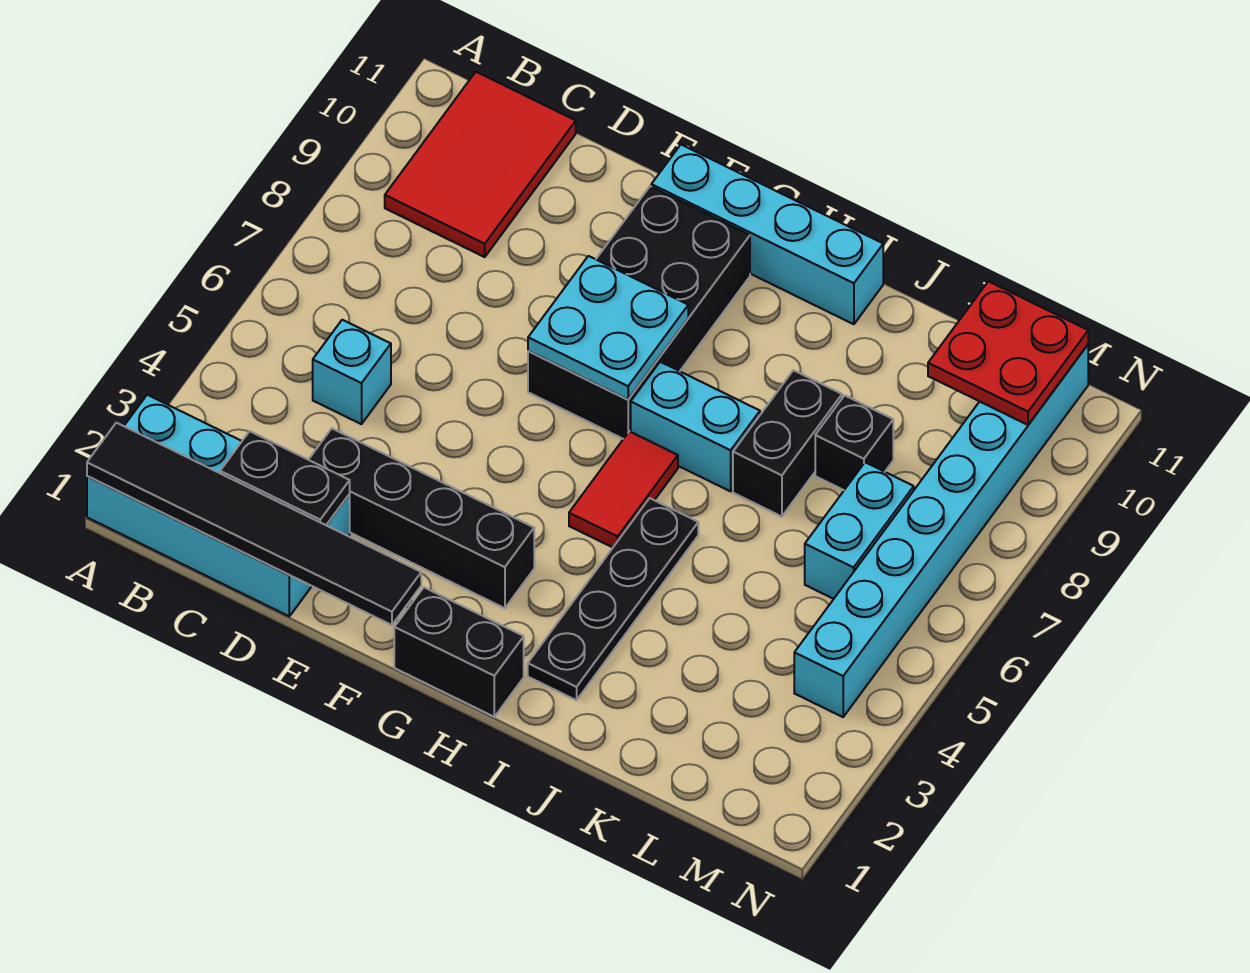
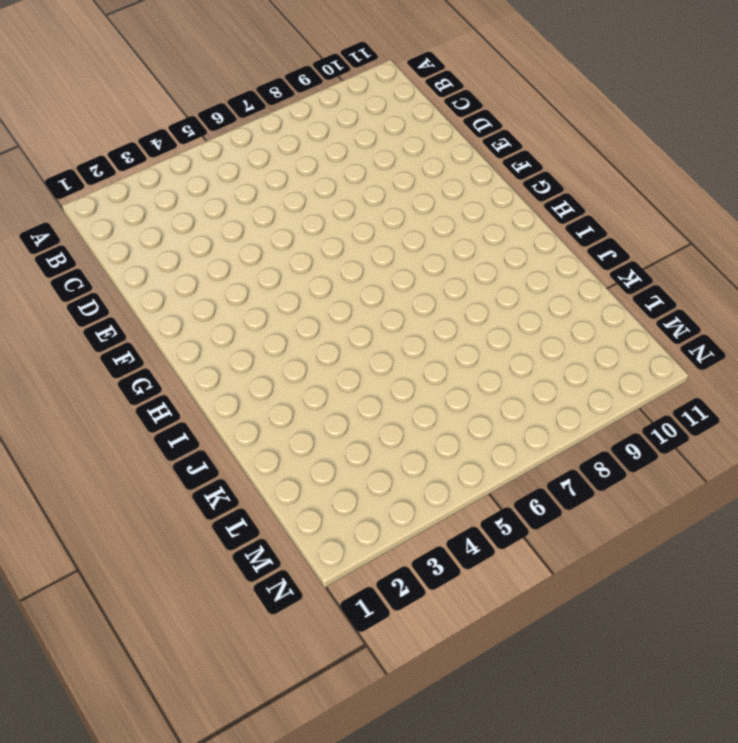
none -> cyan 2x4 brick [87,395,350,616]
none -> red 2x3 tile [385,72,576,257]
none -> cyan 1x1 brick [313,320,391,424]

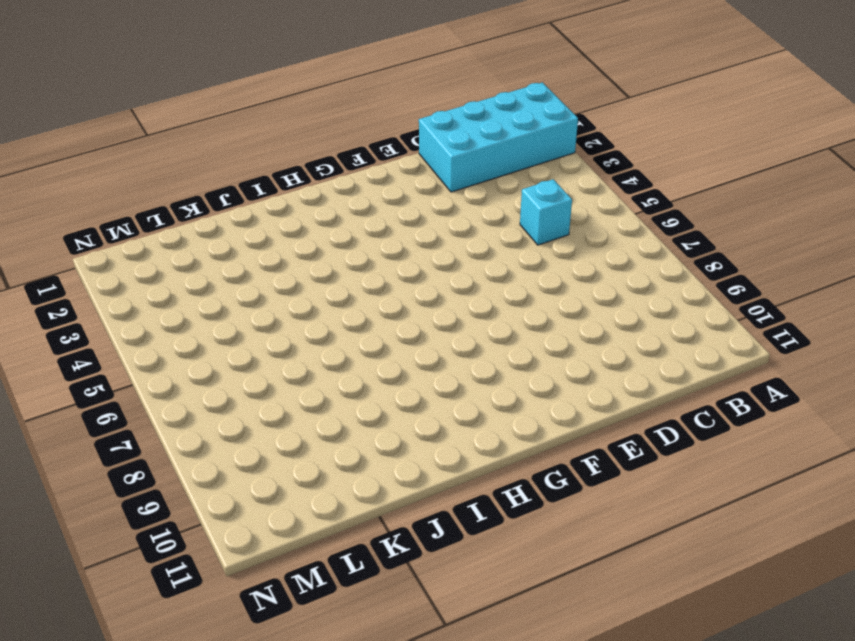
none -> red 2x3 tile [385,72,576,257]
none -> black 1x4 brick [309,429,534,608]
none -> black 2x4 brick [528,186,750,439]

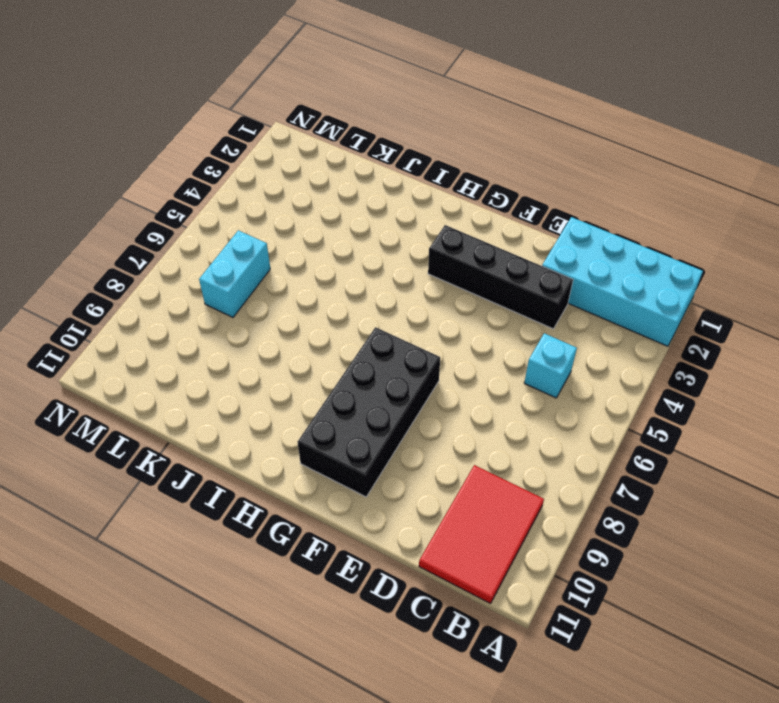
none -> cyan 1x4 brick [651,145,883,324]
none -> black 1x2 brick [394,587,524,717]
none -> red 1x2 tile [569,431,678,547]

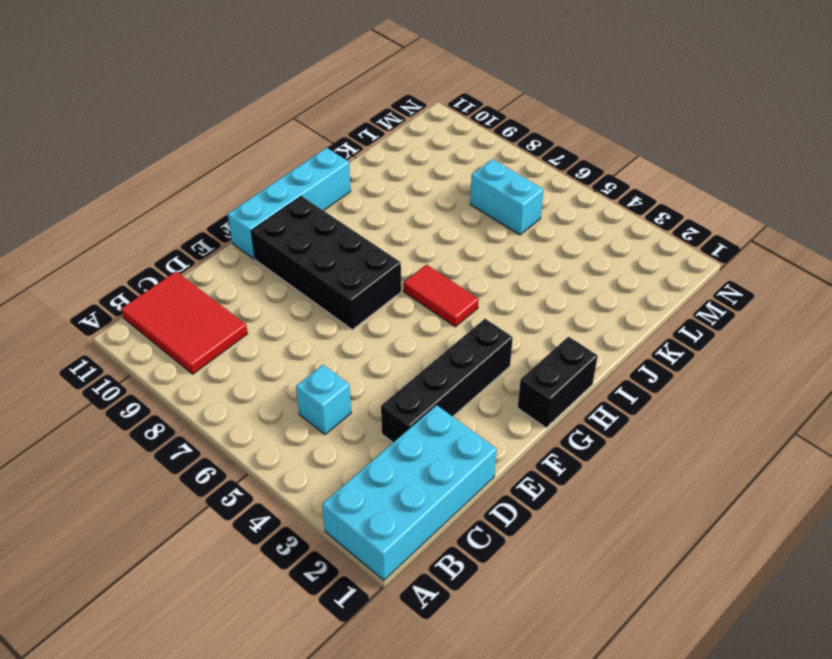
none -> cyan 1x2 brick [631,362,760,491]
none -> black 1x4 plate [528,498,698,700]
none -> black 1x2 brick [733,370,842,517]

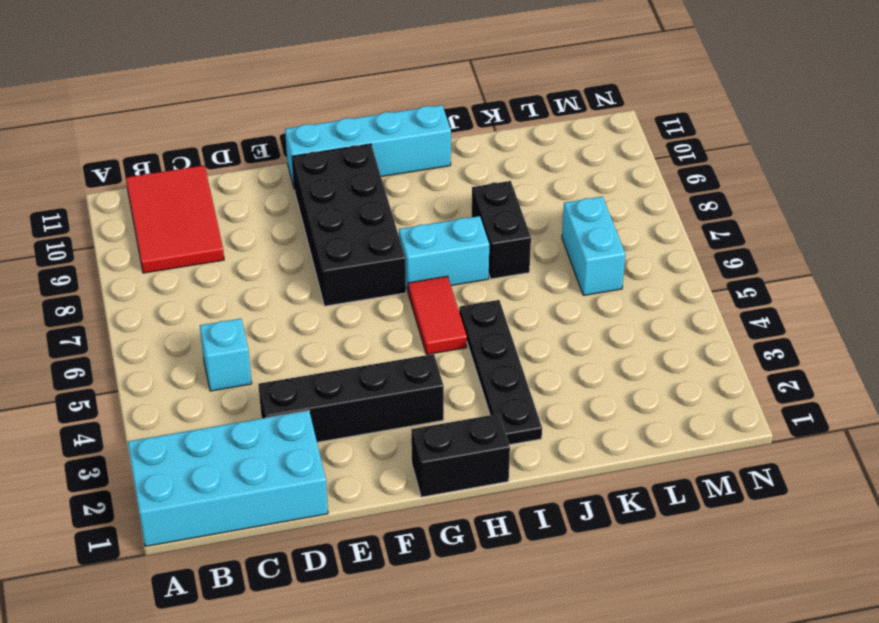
none -> black 1x1 brick [815,395,893,490]
none -> cyan 1x8 brick [794,345,1088,717]
none -> black 1x6 tile [87,423,421,625]

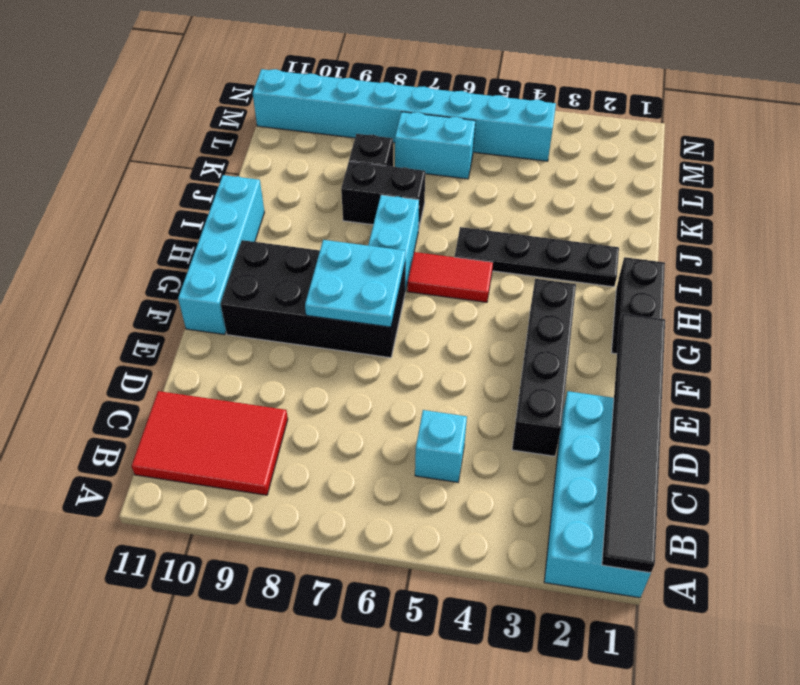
none -> black 1x2 plate [220,431,350,525]
none -> red 2x2 plate [928,281,1088,425]

